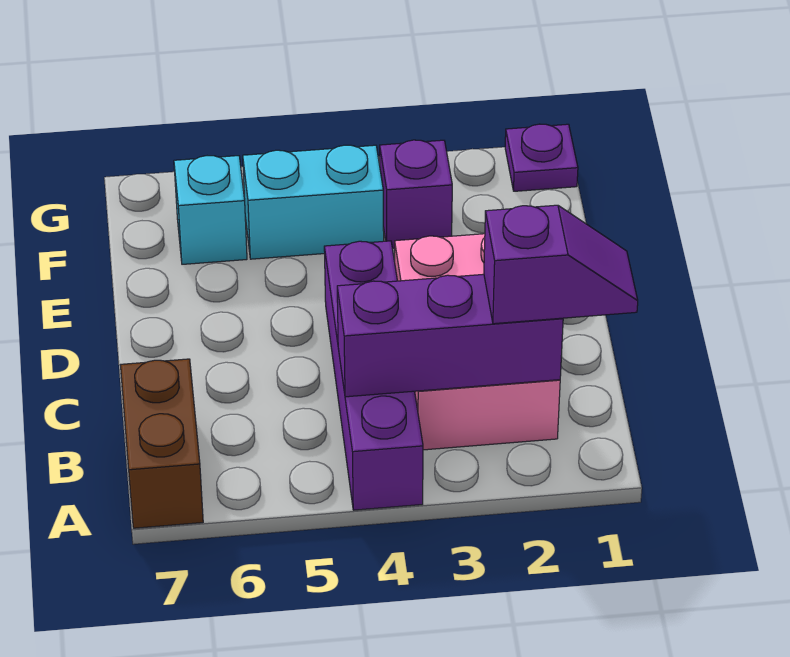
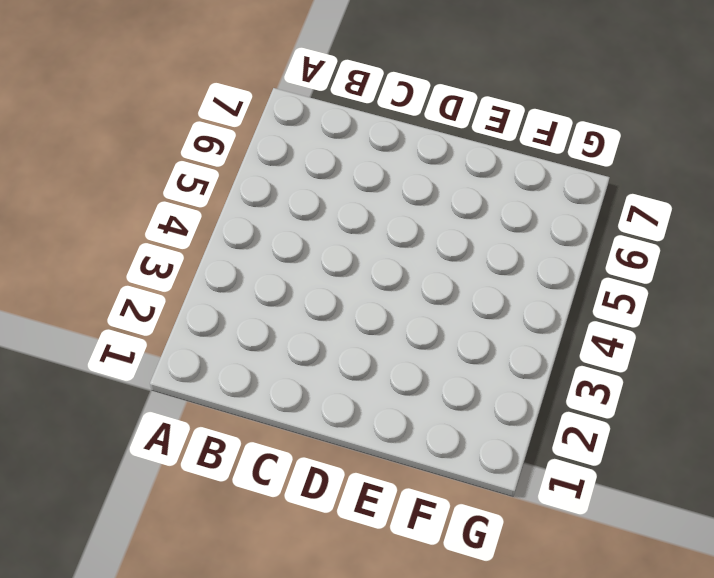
none -> purple 1x4 brick [324,241,423,510]
none -> brown 1x2 brick [121,359,203,528]

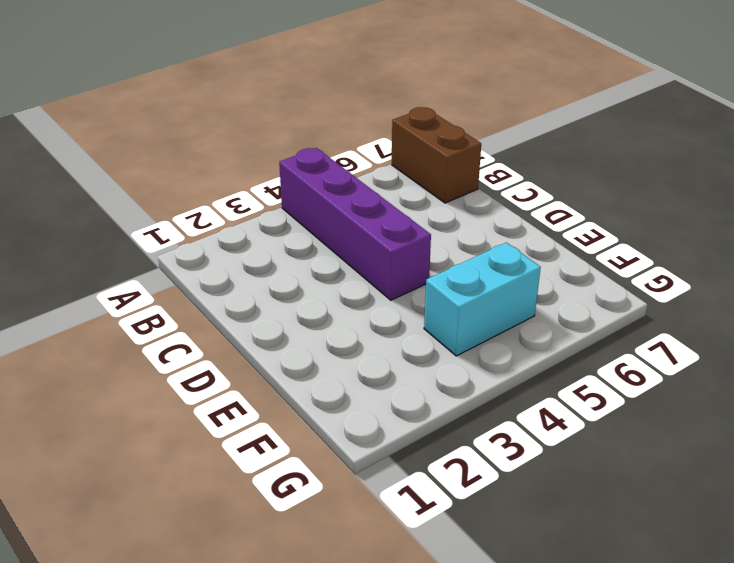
none -> pink 2x3 brick [395,234,560,450]
none -> purple 1x1 brick [380,140,452,248]

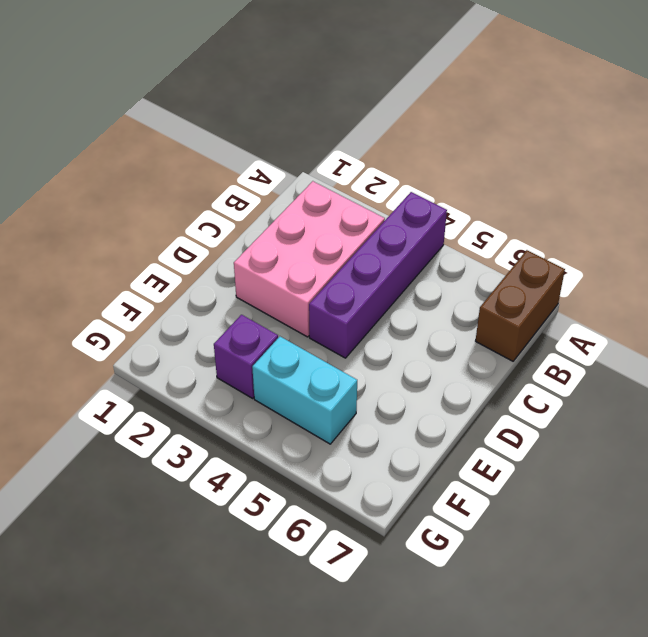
none -> cyan 1x1 brick [174,156,247,264]
none -> purple 1x1 plate [505,124,578,191]

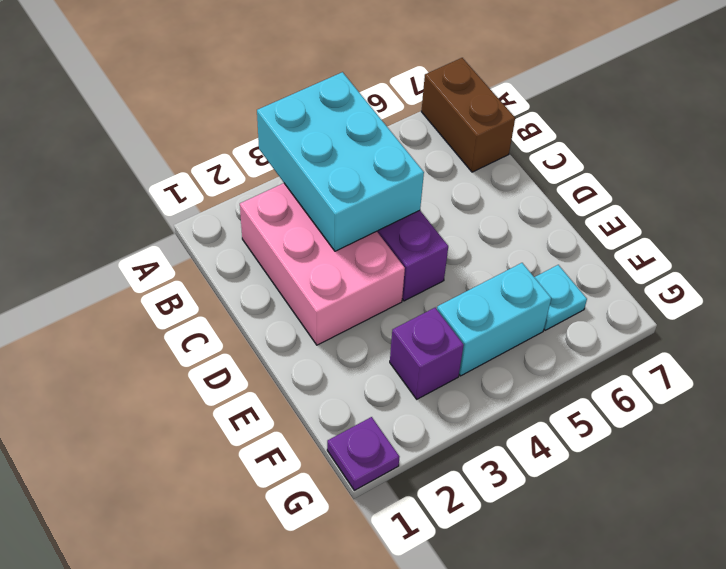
cyan 2x3 brick [257,72,424,251] -> purple 1x3 brick [337,274,563,397]
cyan 1x1 plate [534,265,587,330] -> cyan 1x1 brick [174,156,247,264]
none -> purple 1x2 slope [484,205,638,324]

